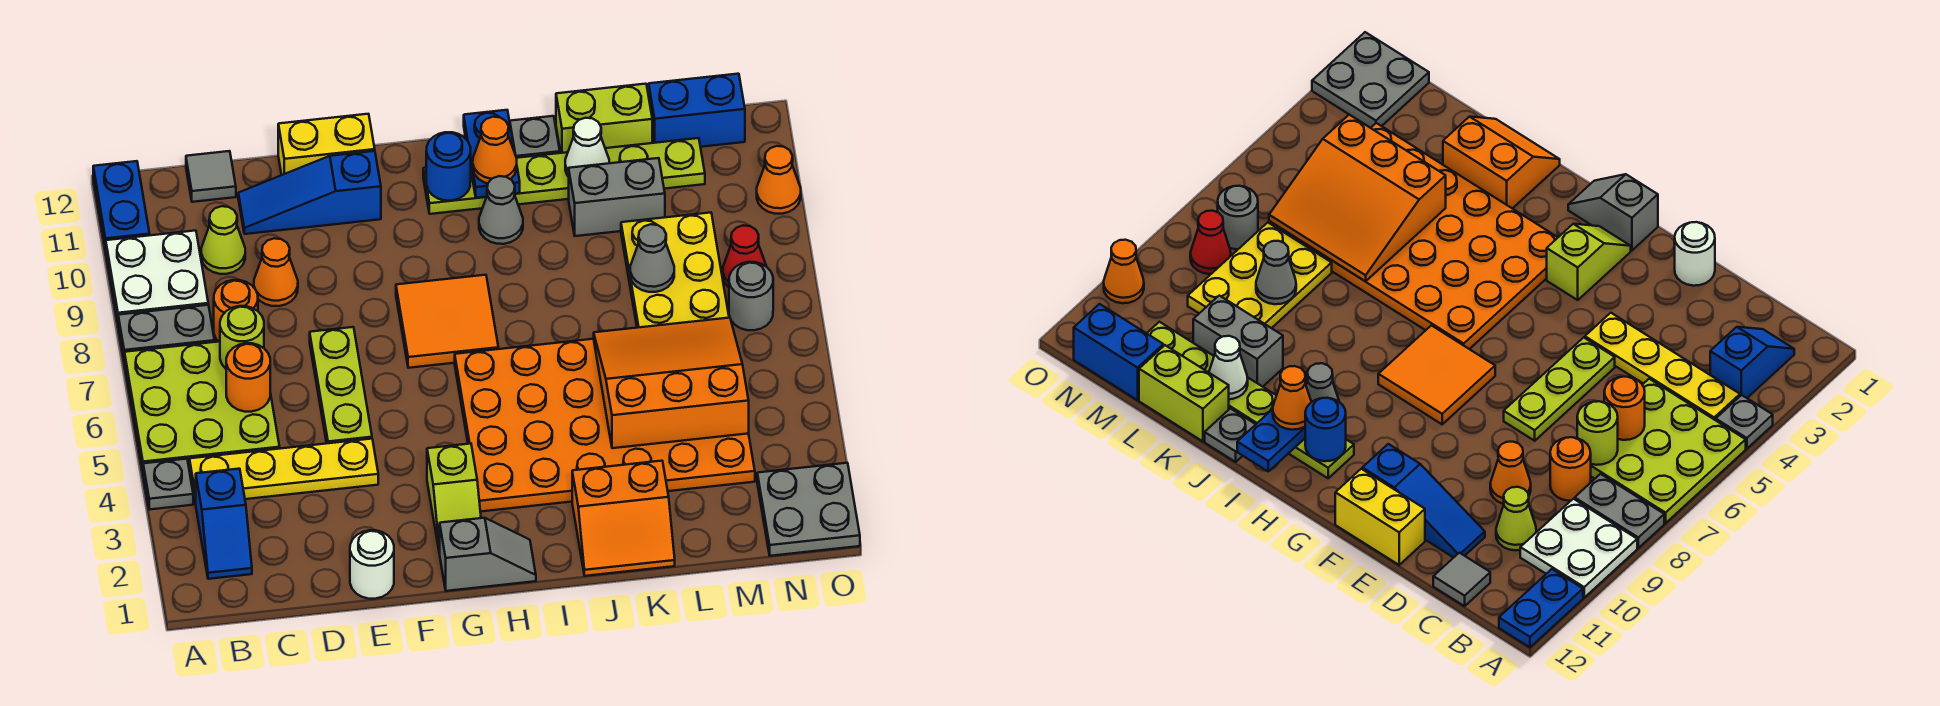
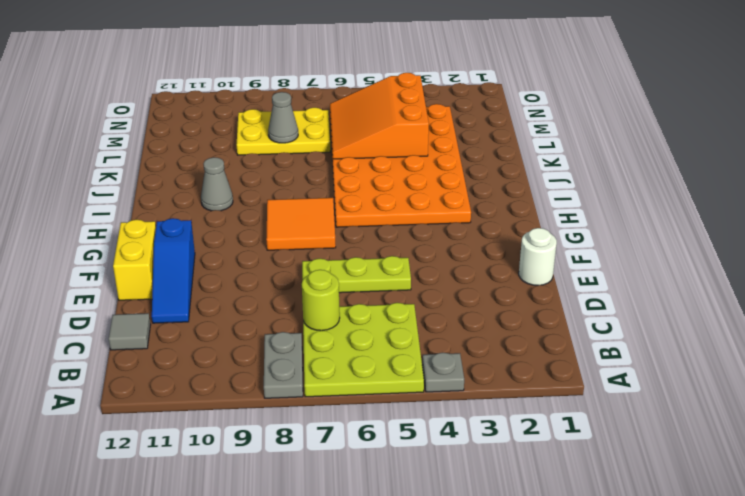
none -> white 2x2 plate [106,230,208,321]
none -> blue 1x2 plate [93,161,150,249]
none -> blue 1x2 slope [195,469,252,579]
none -> yellow 1x4 plate [190,439,378,504]

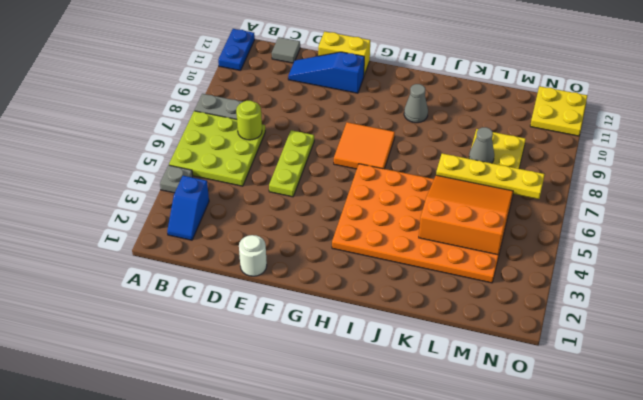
yellow 1x4 plate [436,153,545,199] -> yellow 1x4 plate moved to [190,439,378,504]
yellow 2x2 plate [530,86,587,136] -> blue 1x2 brick [649,74,745,147]
none -> white 2x2 plate [106,230,208,321]
none -> orange 1x1 round brick [214,280,258,342]
none -> lime 1x1 cone [201,206,245,274]
none -> orange 1x1 cone [254,238,298,306]

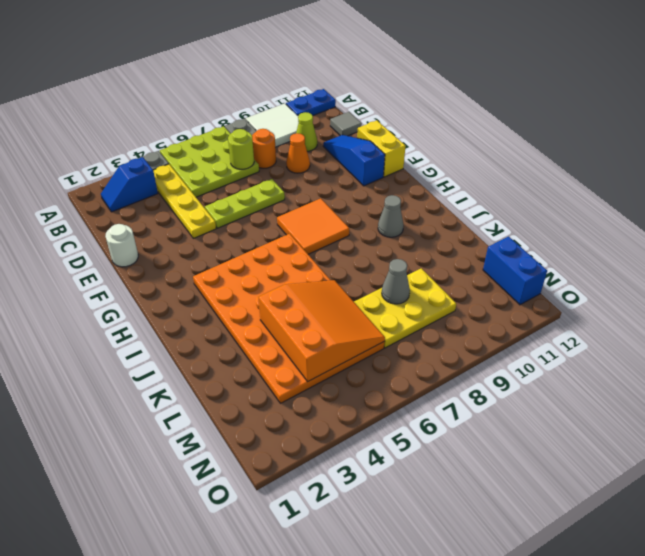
white 2x2 tile [246,104,299,147] -> white 2x2 plate [106,230,208,321]
none -> grey 1x2 slope [439,518,536,591]
none -> lime 1x2 slope [427,444,481,554]
none -> lime 1x6 plate [423,138,705,214]
none -> orange 2x2 slope [572,461,675,576]

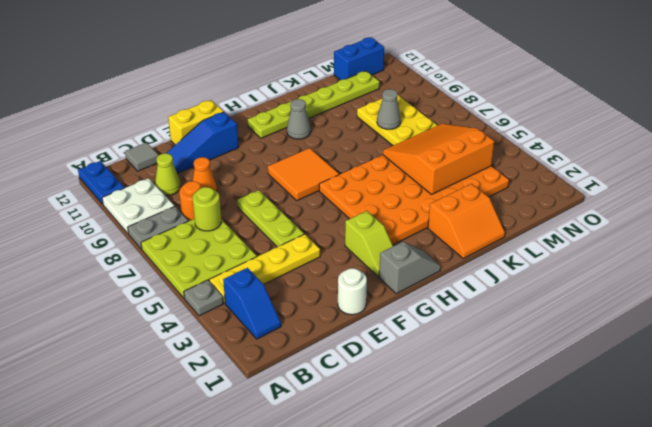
none -> grey 1x1 plate [510,116,560,158]
none -> grey 1x2 brick [569,158,665,236]
none -> lime 1x2 brick [556,84,652,153]
none -> grey 2x2 plate [757,463,860,556]

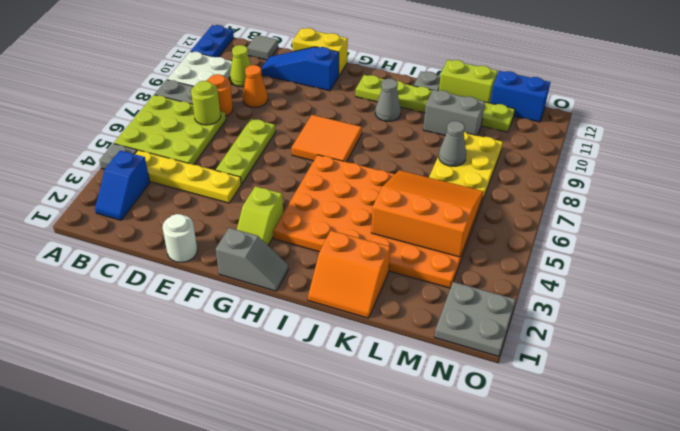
none -> grey 1x1 round brick [729,262,773,330]
none -> red 1x1 cone [723,225,767,287]
none -> orange 1x1 cone [757,146,801,214]
none -> orange 1x1 round brick [226,343,270,412]

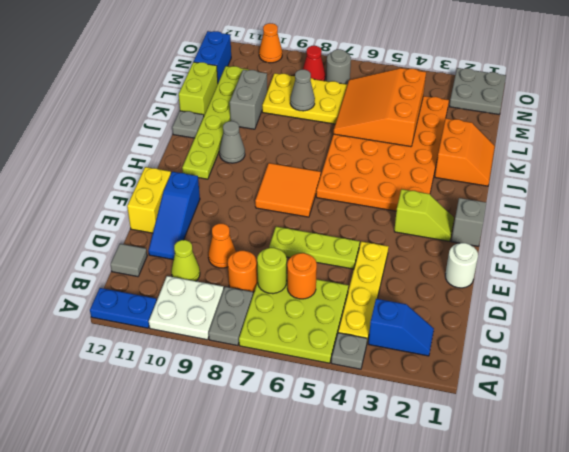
none -> blue 1x1 round brick [426,132,471,201]
none -> blue 1x2 plate [464,110,520,198]
none -> white 1x1 cone [565,118,609,177]
none -> orange 1x1 cone [473,117,517,183]

